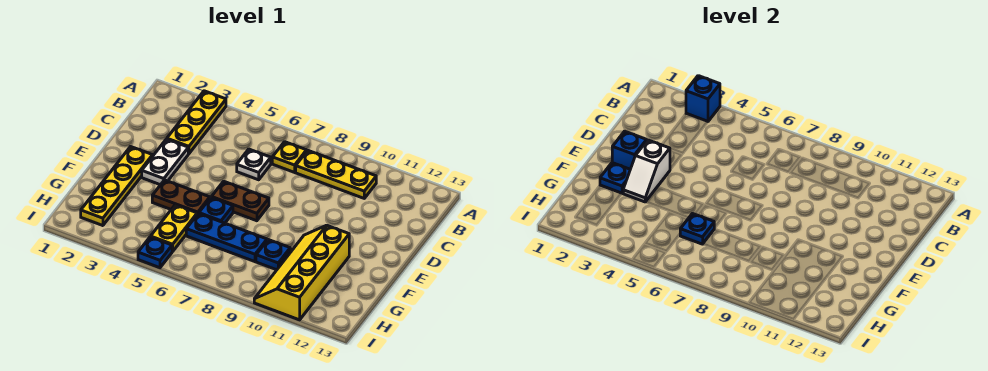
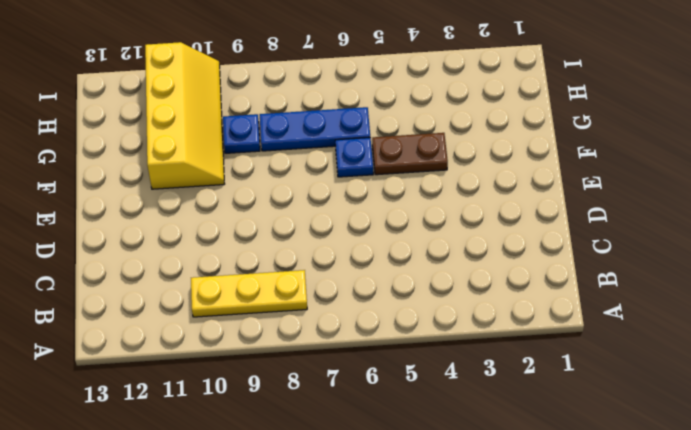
none -> yellow 1x3 plate [167,91,226,154]
none -> yellow 1x1 plate [272,142,307,172]
none -> white 1x1 plate [237,149,271,180]

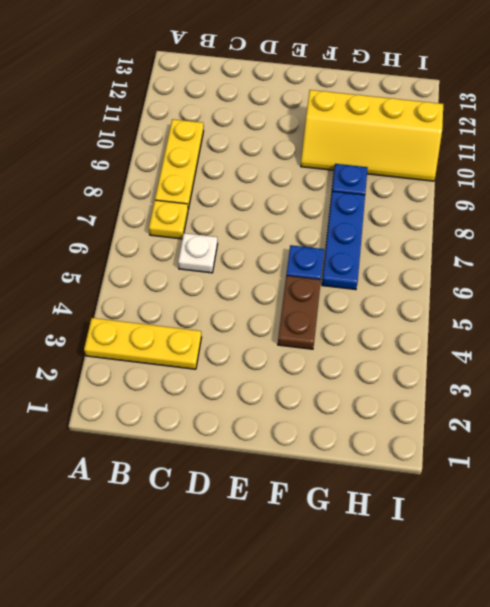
none -> white 1x2 plate [142,139,188,185]
none -> yellow 1x4 plate [81,147,153,226]
none -> brown 1x2 plate [212,181,269,221]

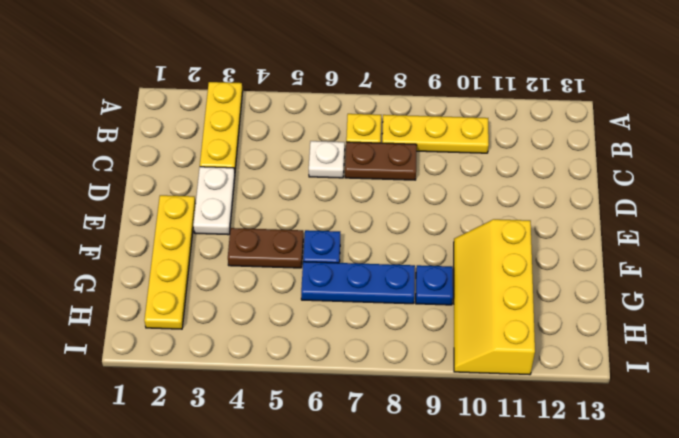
brown 1x2 plate [345,142,417,180] -> brown 1x2 plate moved to [212,181,269,221]
none -> yellow 1x2 plate [151,205,197,252]
none -> blue 1x1 plate [138,237,172,268]
none -> blue 1x1 brick [686,76,720,121]

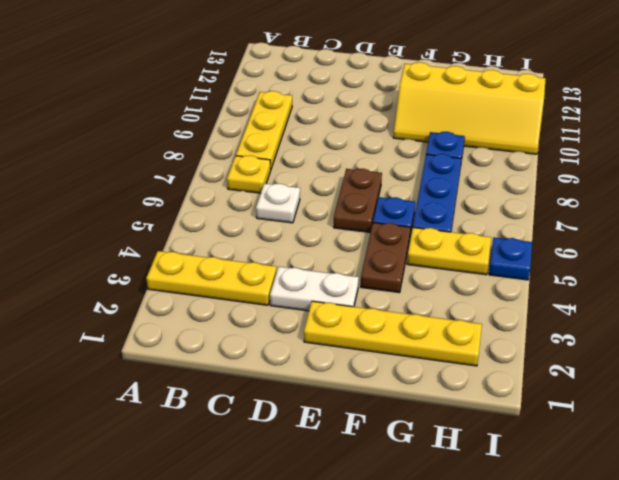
none -> blue 1x1 brick [686,76,720,121]
none -> blue 1x1 brick [612,131,647,169]
none -> white 1x2 slope [623,140,670,202]

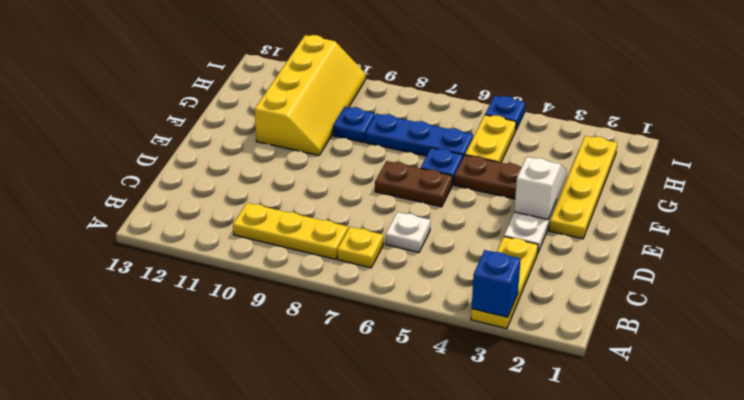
none -> blue 1x1 brick [612,131,647,169]
none -> blue 1x1 plate [600,163,630,193]
none -> blue 1x1 plate [680,214,714,244]

